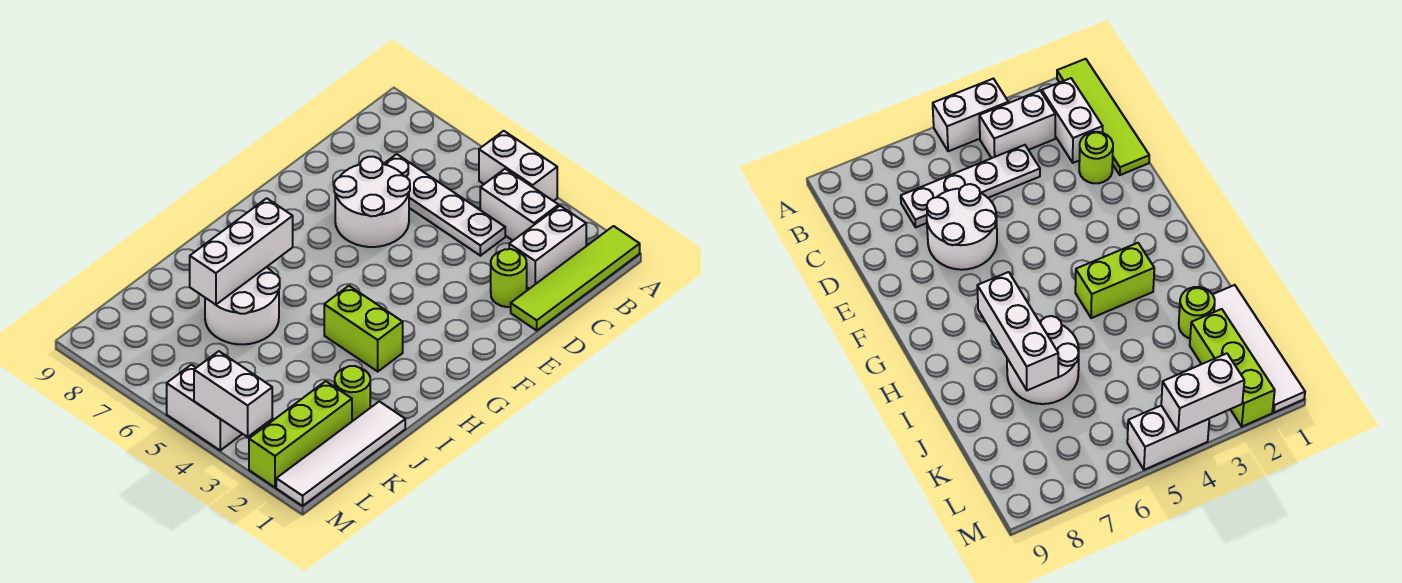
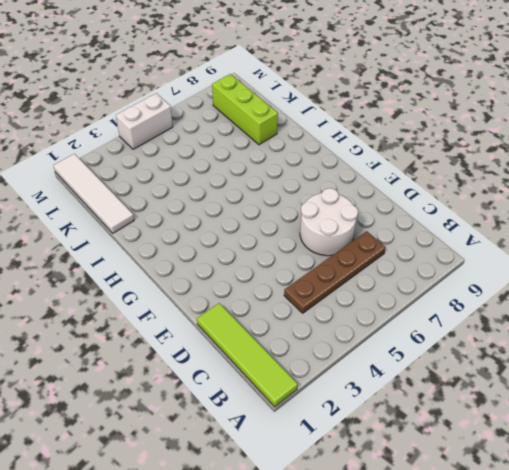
brown 1x4 plate [284,231,386,313] -> white 1x4 plate [384,154,505,256]
lime 1x3 brick [212,74,278,145] -> lime 1x3 brick moved to [249,381,352,487]
none -> white 1x2 brick [479,131,557,201]
none -> white 1x2 brick [509,206,586,289]
none -> white 1x2 brick [480,169,559,240]

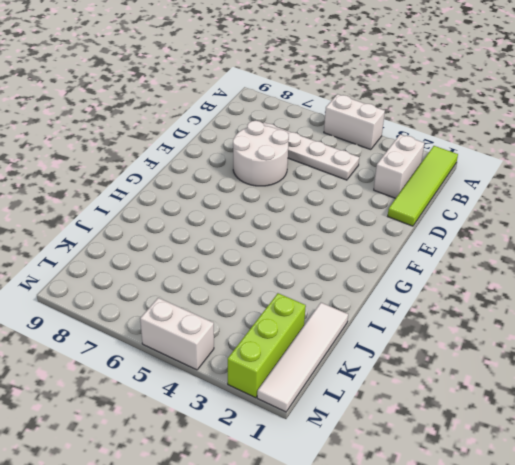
none -> white 1x2 brick [480,169,559,240]
none -> lime 1x1 round brick [491,249,527,307]
none -> lime 1x2 brick [324,286,403,371]

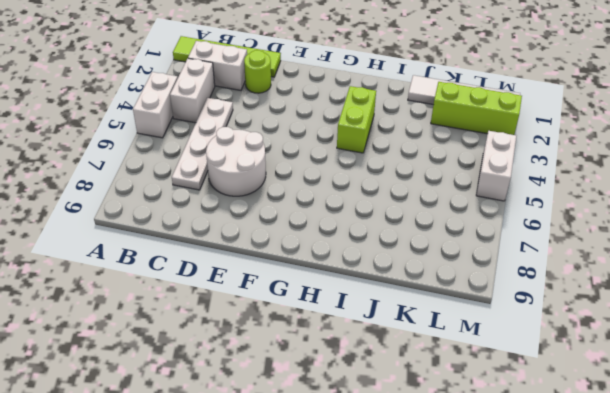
none -> white 2x2 round brick [205,267,280,344]
none -> lime 1x1 round brick [335,366,370,421]
none -> white 1x3 brick [190,198,293,305]

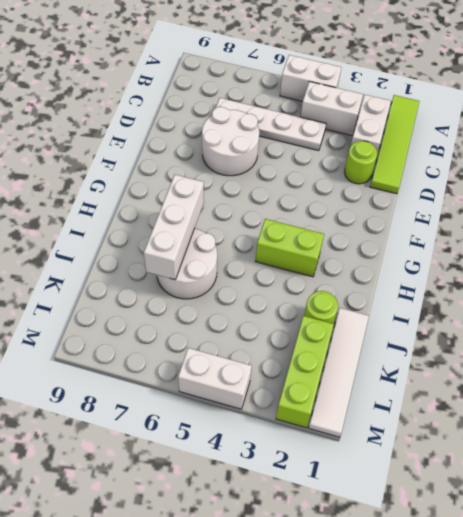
none -> white 1x2 brick [194,351,272,437]

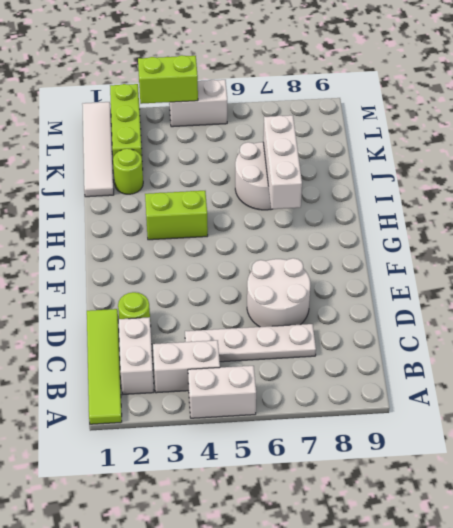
lime 1x2 brick [138,55,198,104] -> white 1x2 brick [194,351,272,437]

